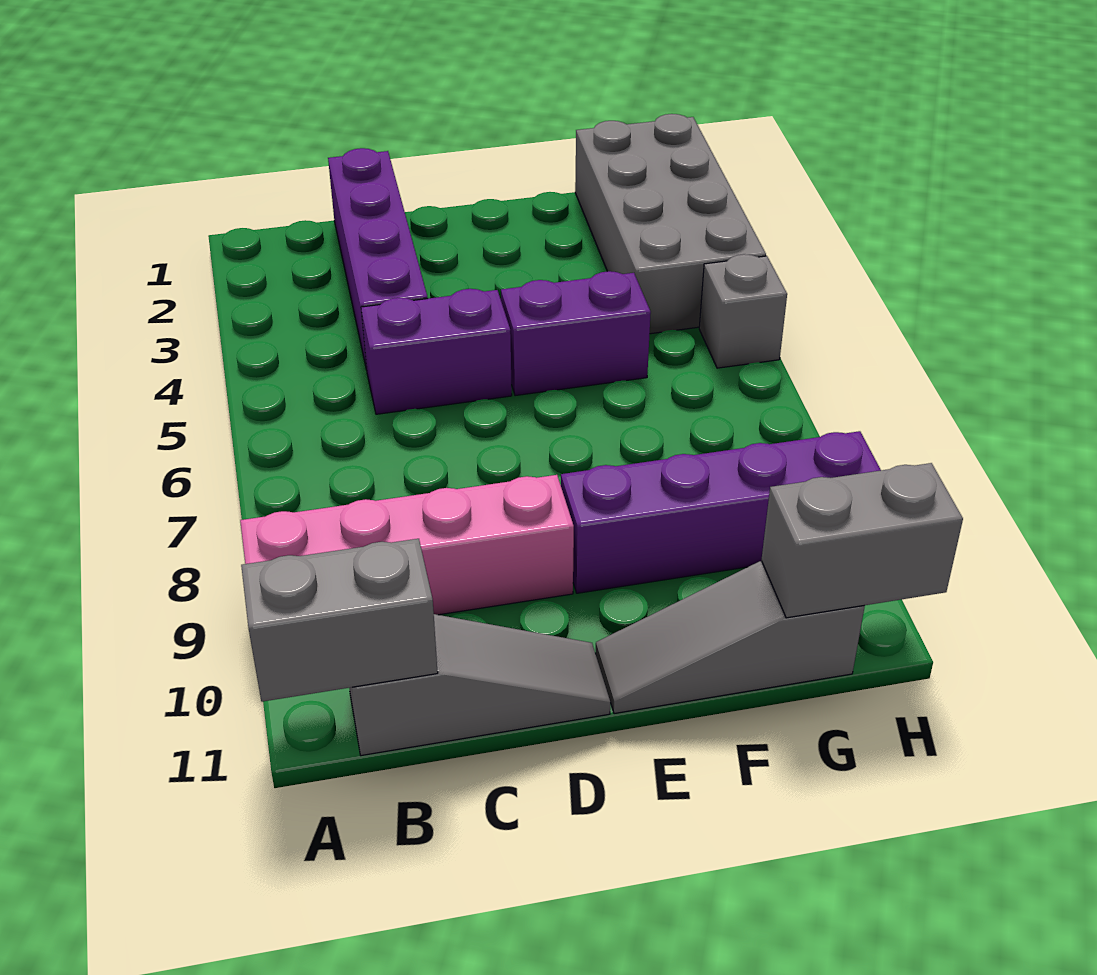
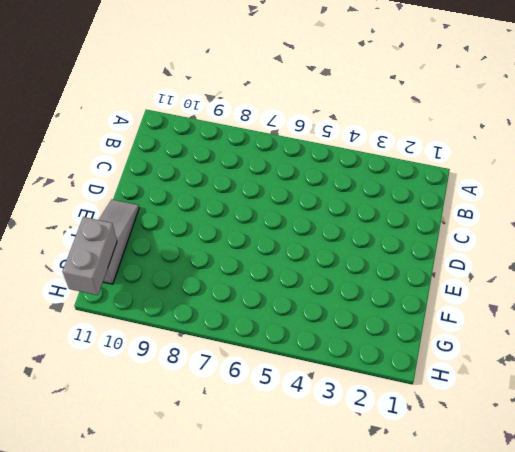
none -> pink 1x4 brick [240,475,574,615]
none -> grey 1x3 slope [349,614,610,756]

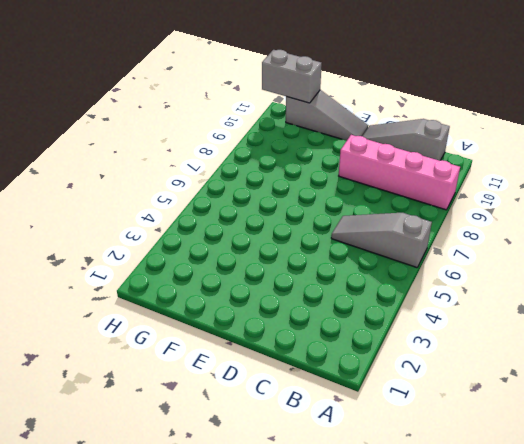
grey 1x3 slope [331,213,432,268] -> none
none -> purple 1x4 brick [328,148,428,369]
none -> purple 1x2 brick [361,289,512,414]

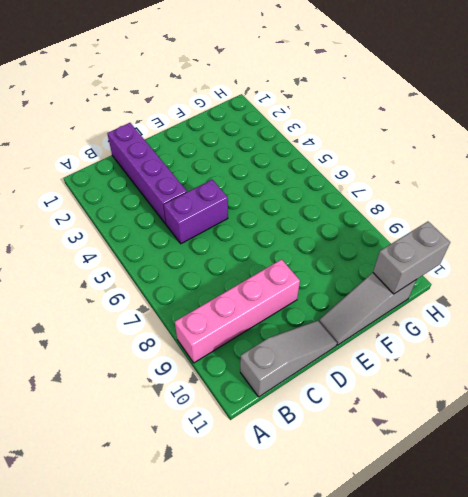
none -> purple 1x2 brick [501,271,651,396]
none -> purple 1x4 brick [561,431,881,593]

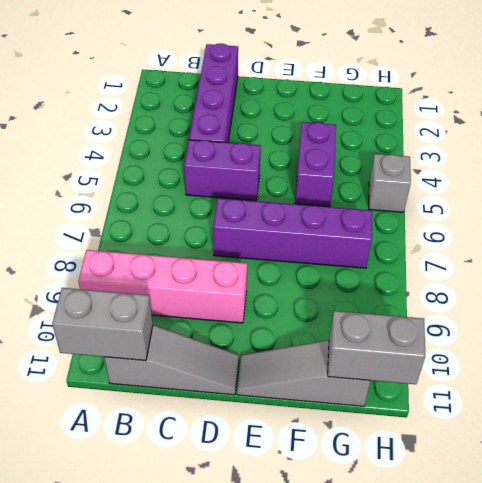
purple 1x4 brick [213,198,372,268] -> purple 1x4 brick moved to [561,431,881,593]
purple 1x2 brick [295,122,336,207] -> purple 1x2 brick turned to [501,271,651,396]
none -> grey 2x4 brick [575,114,766,334]

